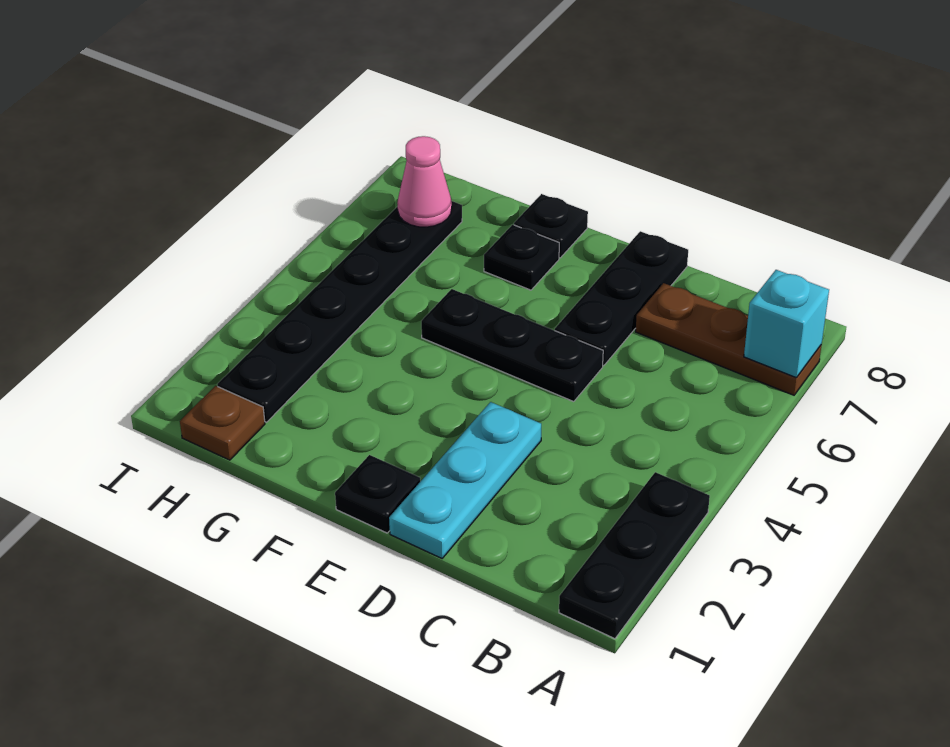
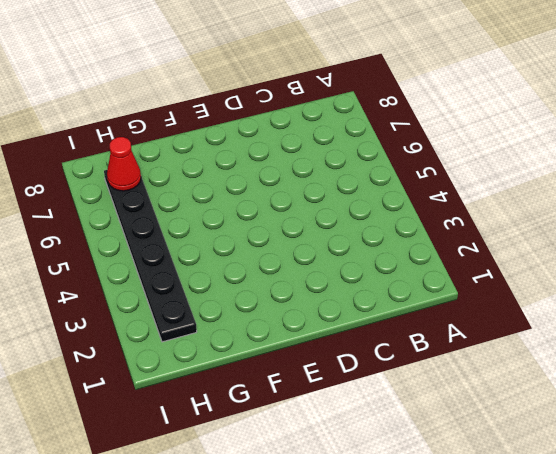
red 1x1 cone [107,137,141,191] -> pink 1x1 cone [397,136,452,227]
none -> black 1x3 plate [559,472,710,639]
none -> brown 1x3 plate [636,283,821,395]
none -> cyan 1x3 plate [389,402,541,558]

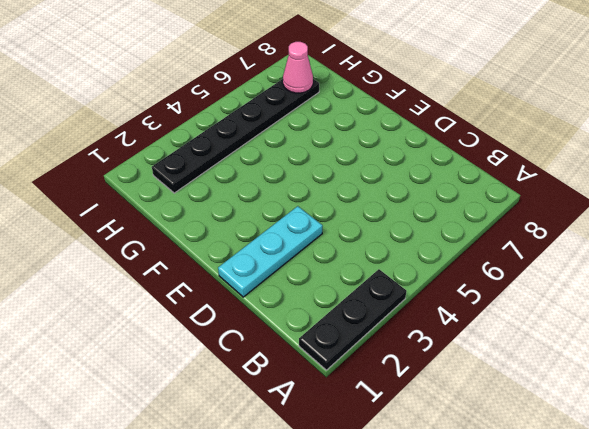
none -> brown 1x3 plate [636,283,821,395]
none -> black 1x3 plate [421,289,603,402]
none -> black 1x3 plate [555,231,688,366]

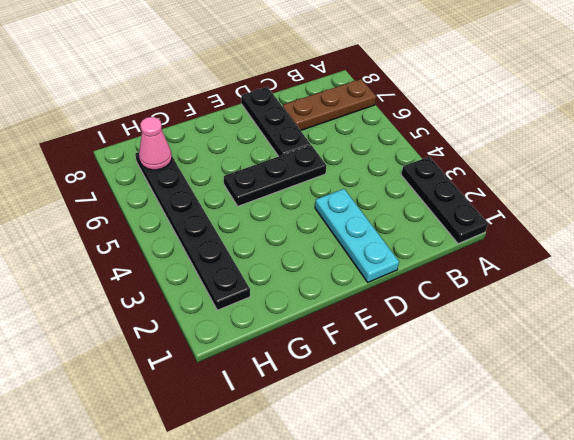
none -> black 1x1 plate [335,455,420,533]
none -> black 1x1 plate [484,225,559,290]
none -> black 1x1 plate [514,194,588,258]

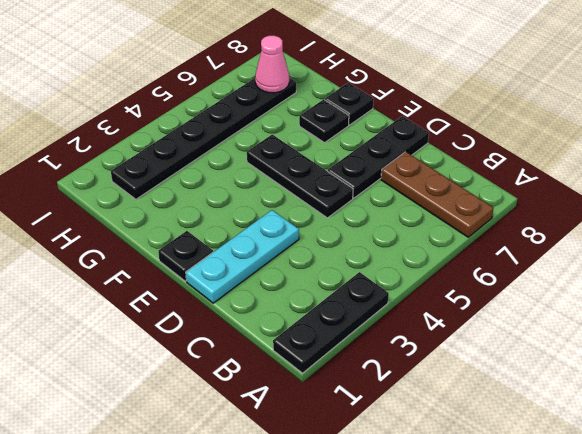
none -> brown 1x1 plate [180,386,265,460]
none -> cyan 1x1 brick [744,270,829,378]

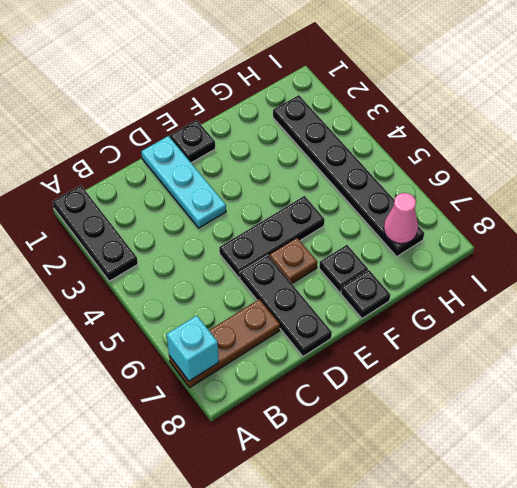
brown 1x1 plate [269,238,317,283] -> brown 1x1 plate moved to [180,386,265,460]

